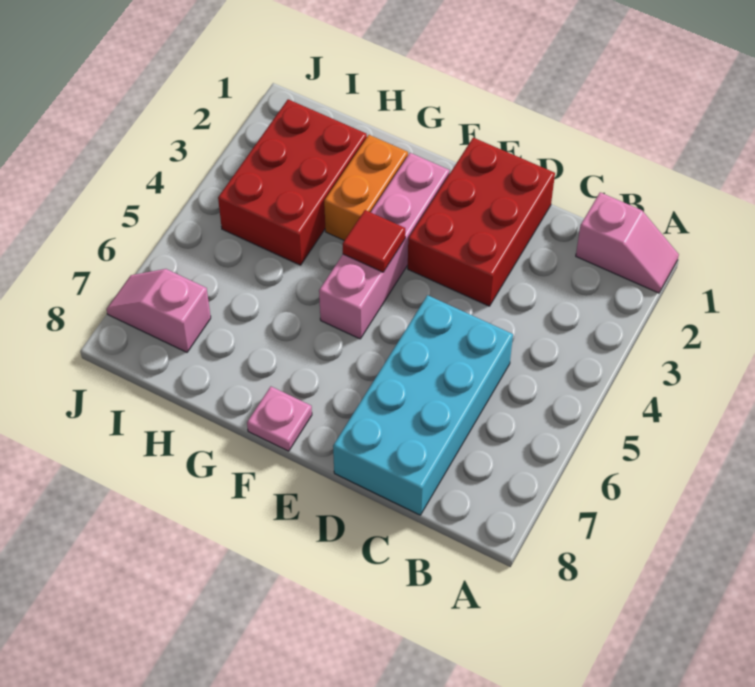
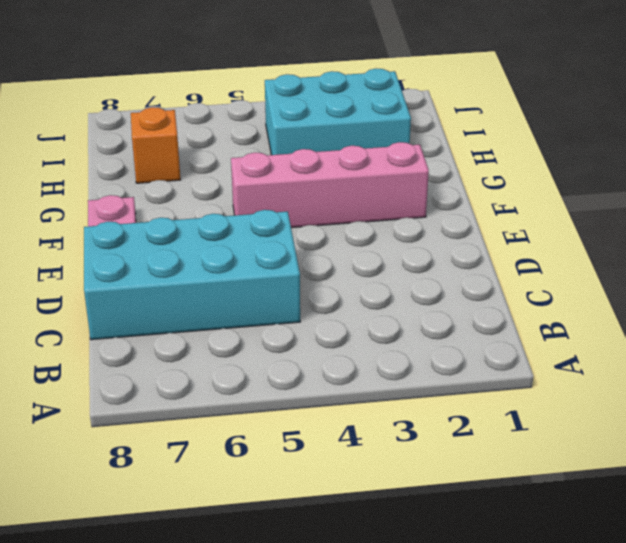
cyan 2x3 brick [265,68,411,155] -> red 2x3 brick [218,99,367,265]
orange 1x1 brick [131,107,181,183] -> none
none -> pink 1x2 slope [576,192,679,293]
none -> red 2x3 brick [408,138,555,306]

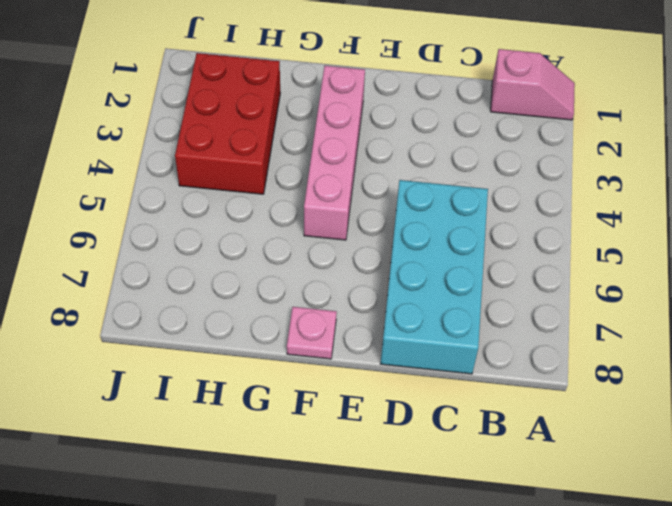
none -> red 2x3 brick [408,138,555,306]
none -> orange 1x2 brick [324,135,408,241]

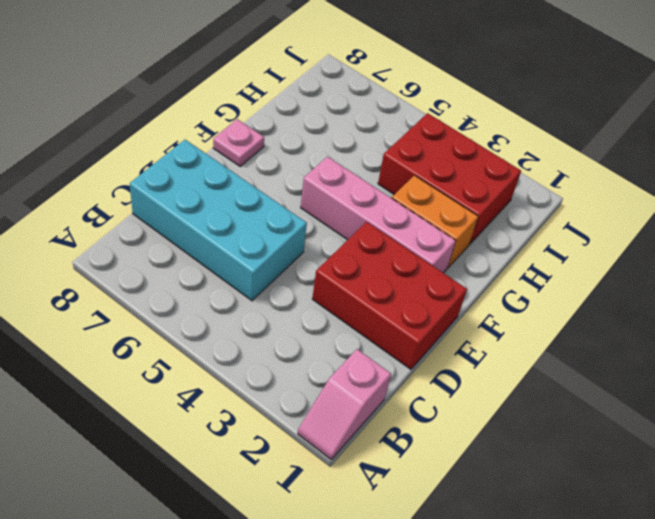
none -> pink 1x2 slope [106,269,211,352]
none -> red 1x1 tile [343,210,405,272]

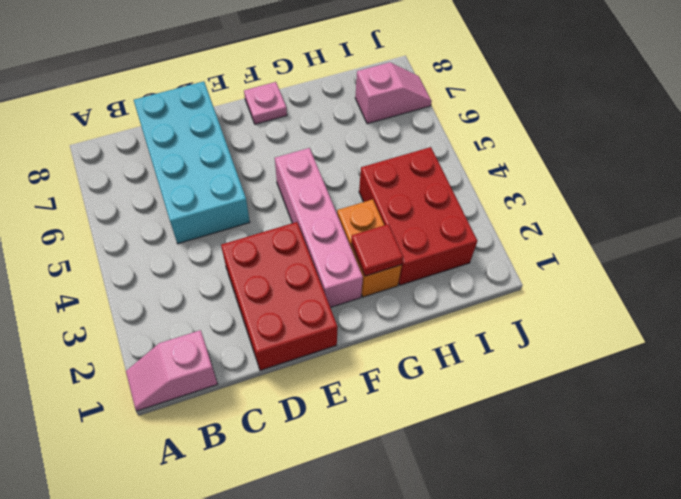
red 1x1 tile [351,224,403,276] -> red 1x1 tile moved to [343,210,405,272]

